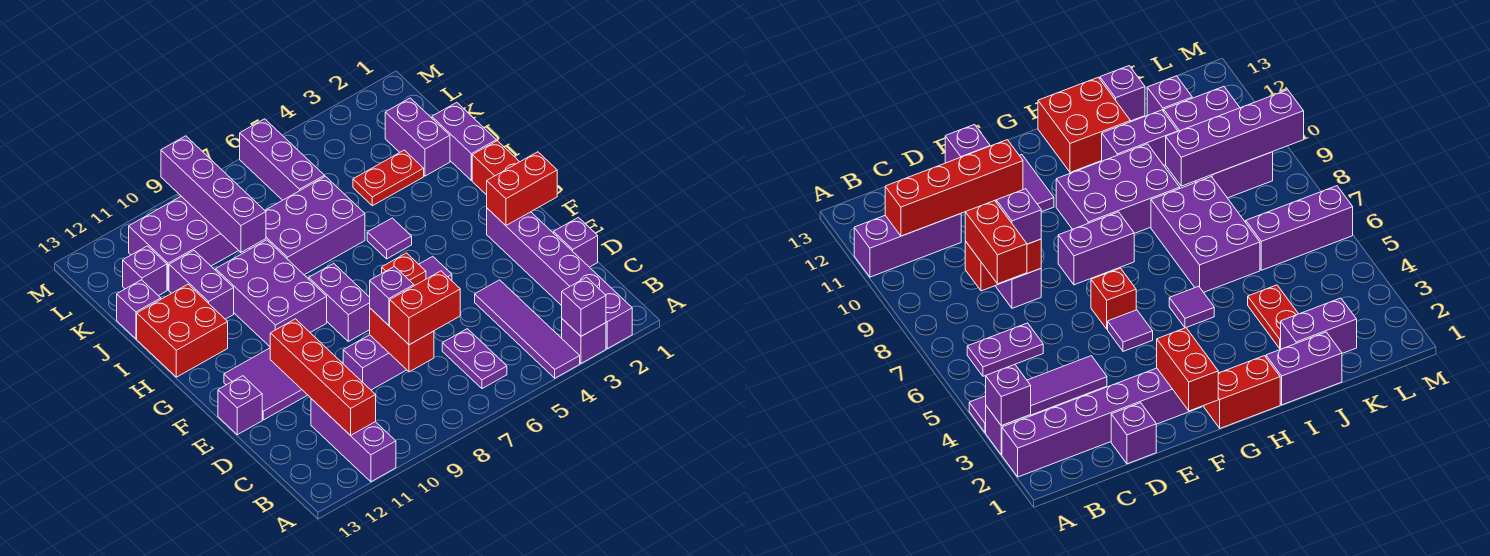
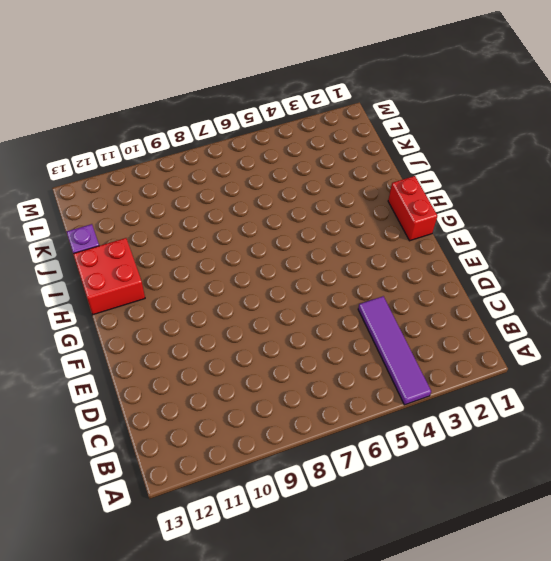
none -> purple 1x6 brick [487,208,632,349]
none -> purple 1x1 brick [562,319,606,363]
none -> purple 1x3 brick [311,399,396,482]
none -> purple 1x2 plate [442,329,507,389]

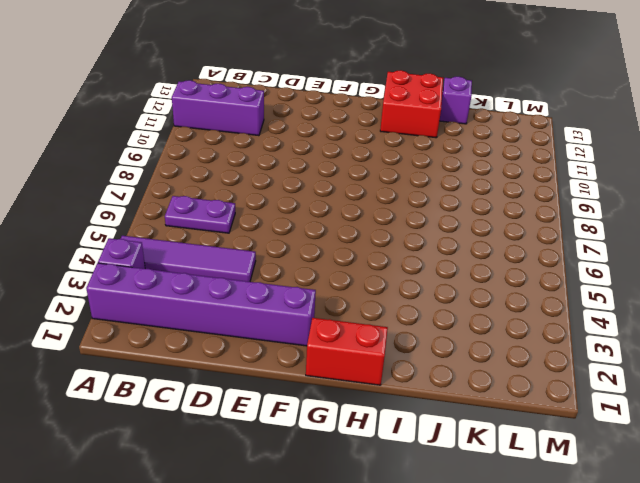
none -> purple 1x1 brick [553,217,598,267]
none -> purple 1x2 brick [343,335,406,390]
none -> purple 2x2 tile [224,348,307,420]
none -> purple 1x1 brick [218,376,262,435]

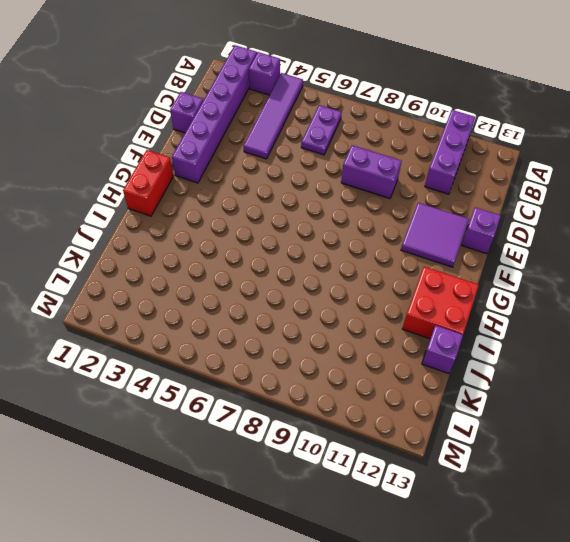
none -> purple 1x1 tile [419,256,452,281]
none -> red 1x1 brick [382,253,426,286]
none -> purple 1x2 brick [309,263,370,341]
none -> purple 2x3 brick [216,240,327,347]

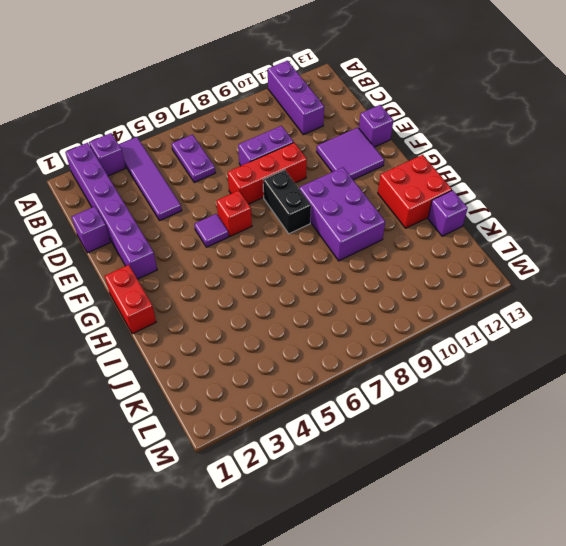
red 1x3 brick [228,143,307,204] -> none
black 1x2 brick [263,170,311,234] -> purple 1x2 brick [309,263,370,341]
none -> purple 1x1 tile [367,218,412,259]
none -> purple 1x2 brick [432,102,496,181]
none -> purple 2x3 brick [250,176,365,275]
none -> purple 1x2 brick [169,251,234,319]

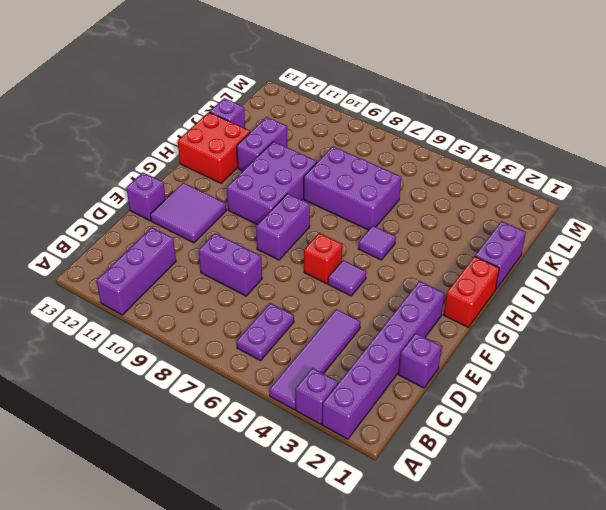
none -> purple 1x2 brick [385,98,450,176]
none -> red 1x2 plate [353,150,424,206]
none -> purple 1x3 brick [240,119,325,200]
none -> purple 2x3 brick [129,196,239,290]

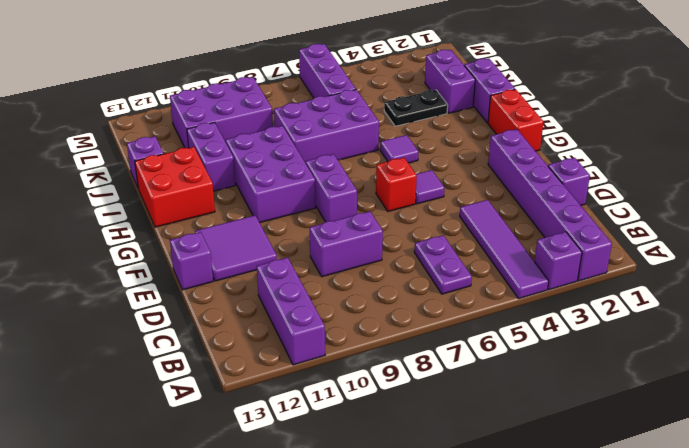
black 1x2 plate [384,90,448,126] -> red 1x2 plate [353,150,424,206]
none -> purple 1x1 brick [123,246,167,296]
none -> purple 1x1 brick [562,277,606,336]
none -> red 1x4 brick [270,319,376,436]
none -> red 1x2 brick [370,308,434,372]

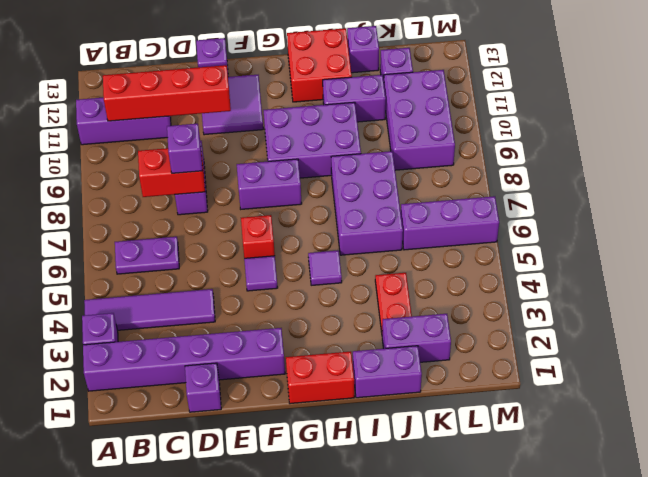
none -> purple 1x1 brick [562,277,606,336]
none -> red 1x2 brick [487,152,557,226]
none -> purple 1x4 brick [161,136,266,252]
none -> red 1x2 brick [390,271,460,345]

